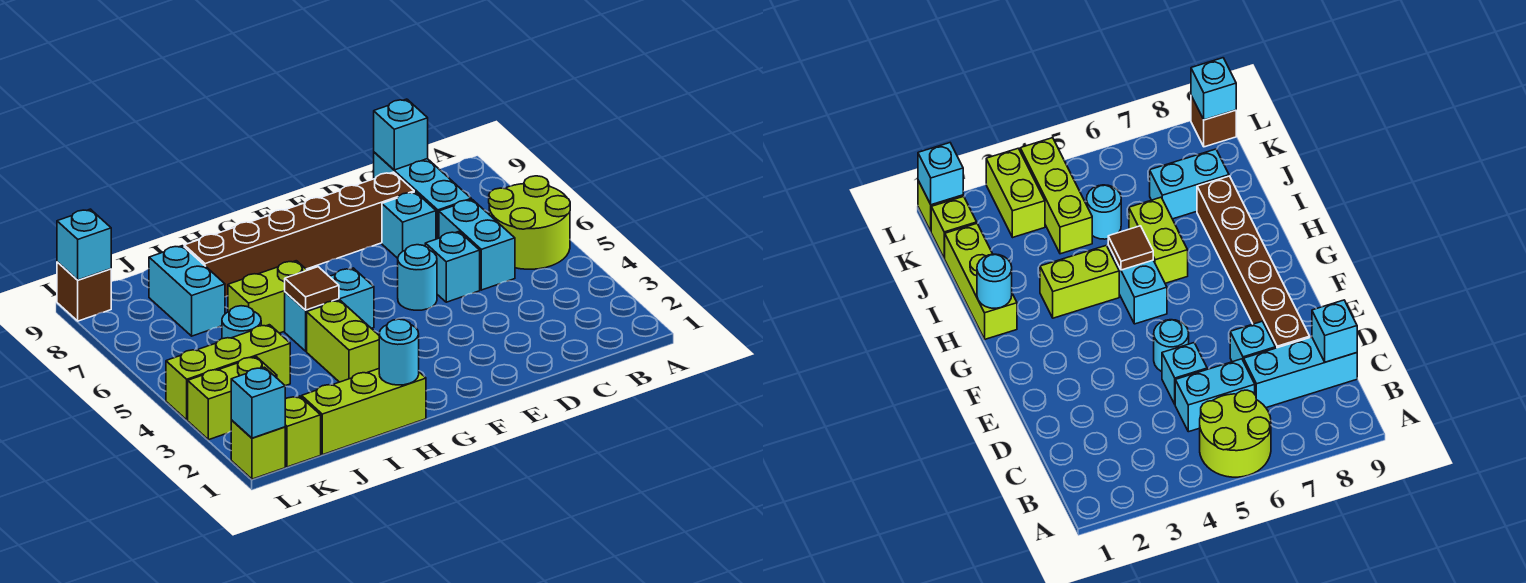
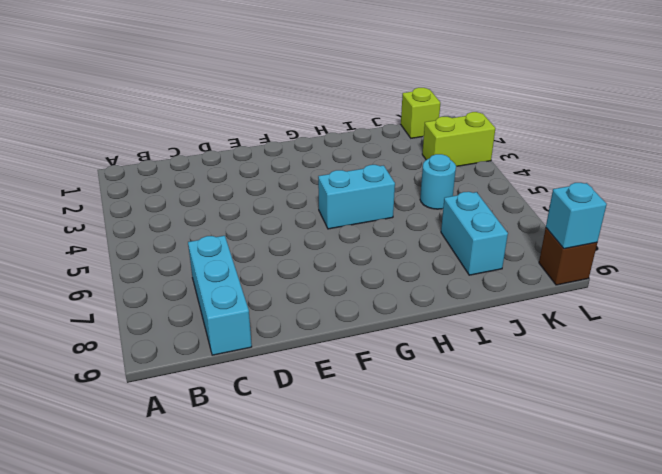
none -> lime 2x2 round brick [489,176,570,269]
none -> cyan 1x2 brick [439,200,515,290]
none -> cyan 1x1 brick [425,232,480,302]

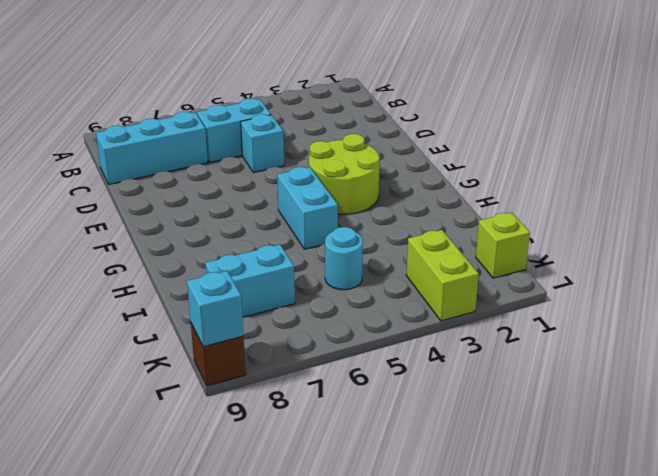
lime 2x2 round brick [309,134,380,214] -> lime 2x2 round brick moved to [489,176,570,269]
none -> cyan 1x1 brick [382,192,436,258]
none -> brown 1x6 brick [184,172,414,297]
none -> cyan 1x1 round brick [398,245,437,310]

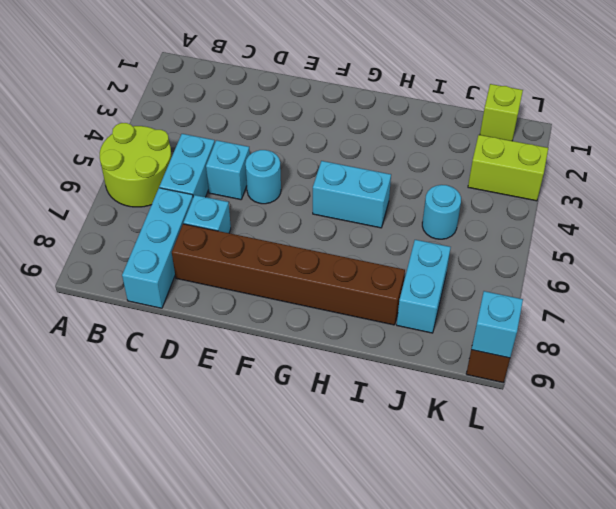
none -> lime 1x3 brick [302,369,426,455]
none -> lime 1x2 brick [307,300,379,382]
none -> lime 1x2 brick [228,261,307,333]

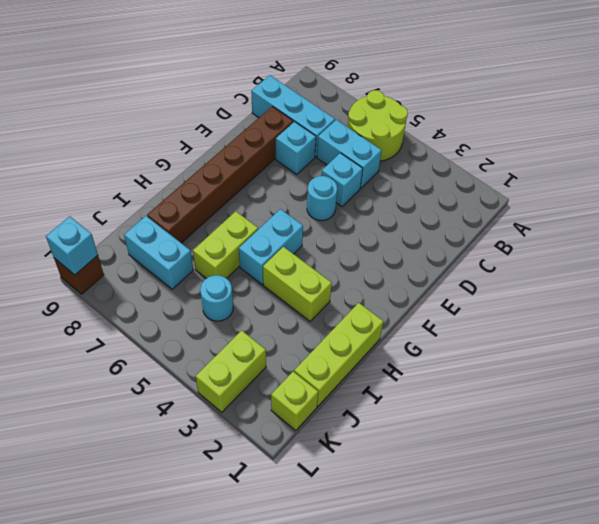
none -> lime 1x3 brick [166,325,290,420]
none -> lime 1x1 brick [231,420,285,479]
none -> cyan 1x1 brick [374,99,428,170]

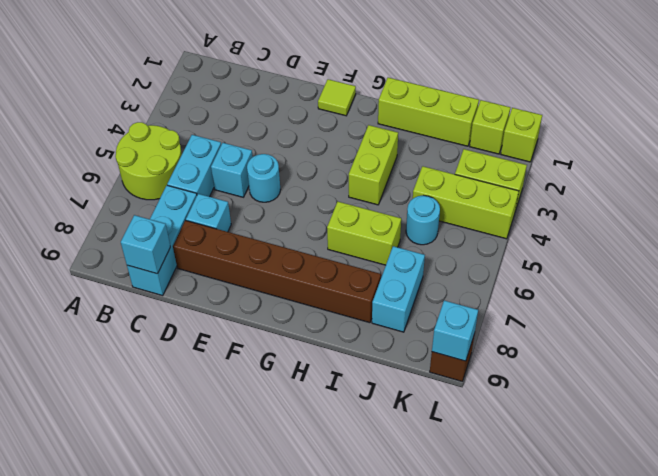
lime 1x1 tile [318,79,356,116] -> none
none -> cyan 1x2 brick [285,268,374,351]
none -> cyan 1x1 round brick [379,319,419,385]
none -> brown 1x1 tile [285,267,339,310]

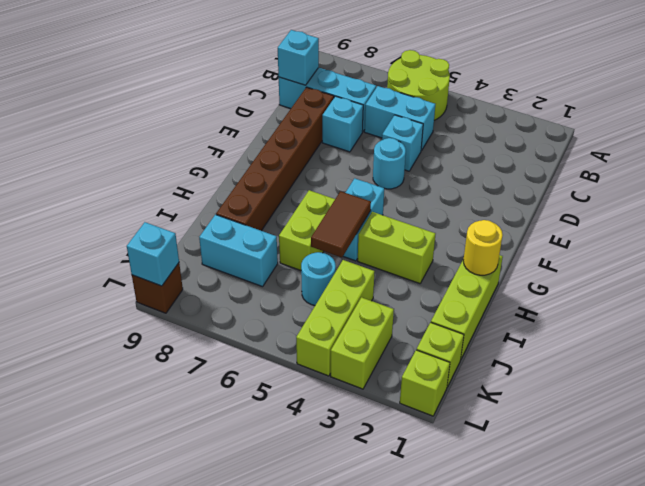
yellow 1x1 round brick [463,220,503,275] -> cyan 1x1 round brick [379,319,419,385]
brown 1x2 tile [311,191,371,257] -> brown 1x1 tile [285,267,339,310]
none -> cyan 1x1 brick [231,367,285,438]

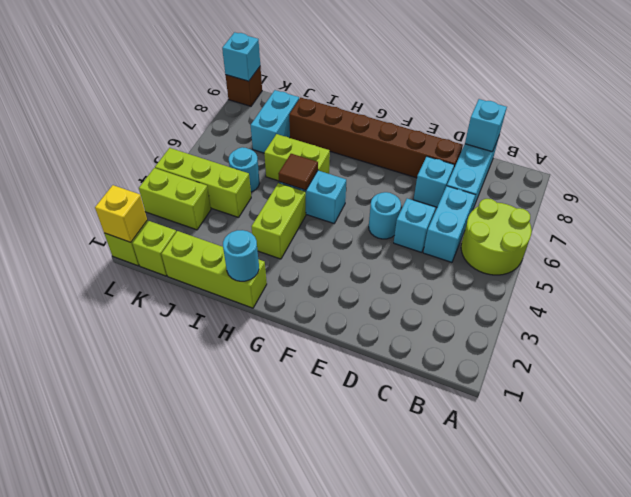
yellow 1x1 brick [95,185,147,242] -> cyan 1x1 brick [231,367,285,438]

